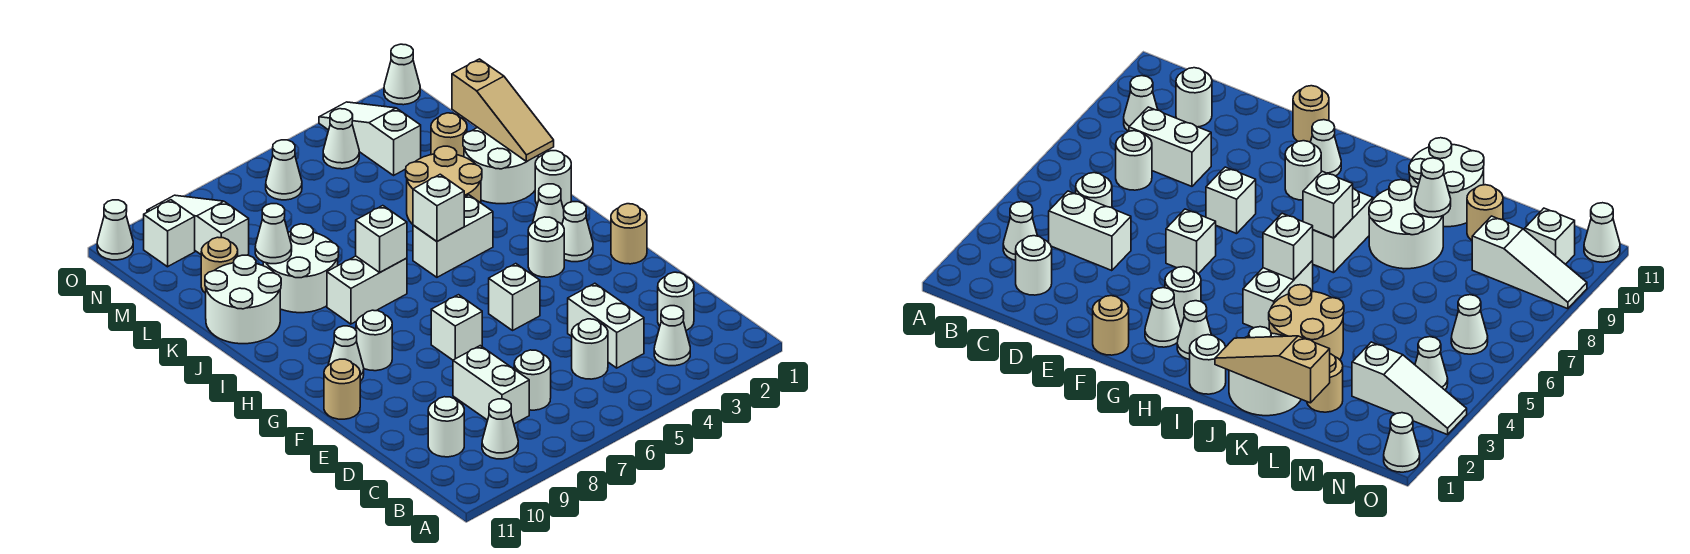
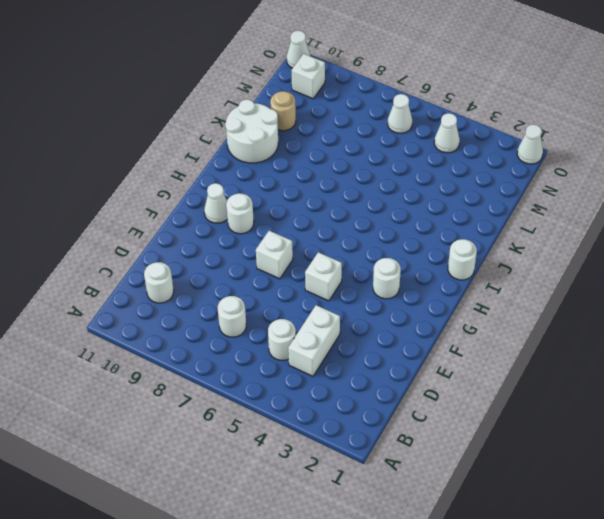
none -> white 1x1 cone [654,306,690,366]
none -> white 1x1 cone [482,399,518,459]
none -> white 1x1 round brick [658,272,694,330]
none -> white 1x2 brick [453,346,529,424]

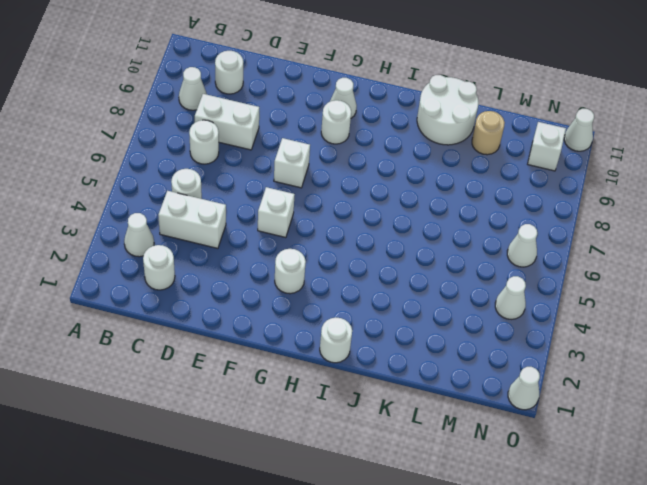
none -> tan 1x1 round brick [611,204,647,264]
none -> tan 1x1 round brick [324,359,360,419]
none -> white 1x1 cone [562,202,593,262]
none -> white 1x1 cone [533,184,564,224]

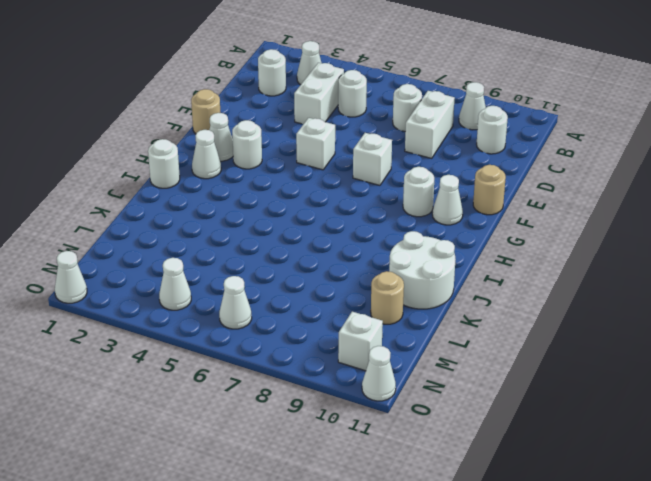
none -> white 1x2 brick [413,195,493,277]
none -> white 1x2 brick [327,256,407,324]
none -> white 2x2 round brick [463,127,538,204]
none -> tan 2x2 round brick [406,146,482,224]

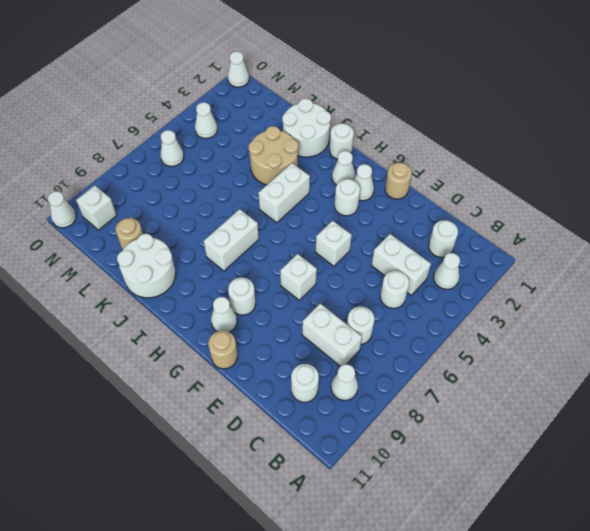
none -> white 2x2 round brick [263,224,339,313]
none -> tan 1x1 round brick [431,113,467,157]
none -> white 1x3 slope [319,102,421,175]
none -> white 1x3 slope [147,195,249,256]

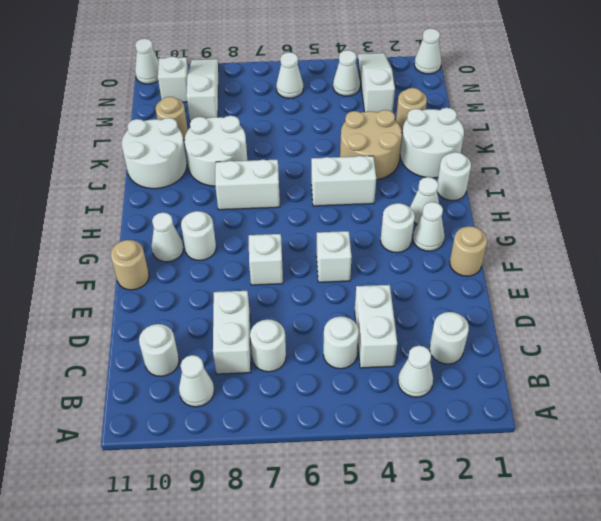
none -> white 1x1 brick [413,174,464,241]
none -> white 1x1 brick [356,206,407,272]
none -> tan 1x3 slope [452,59,554,161]
none -> white 1x1 cone [255,204,292,264]

